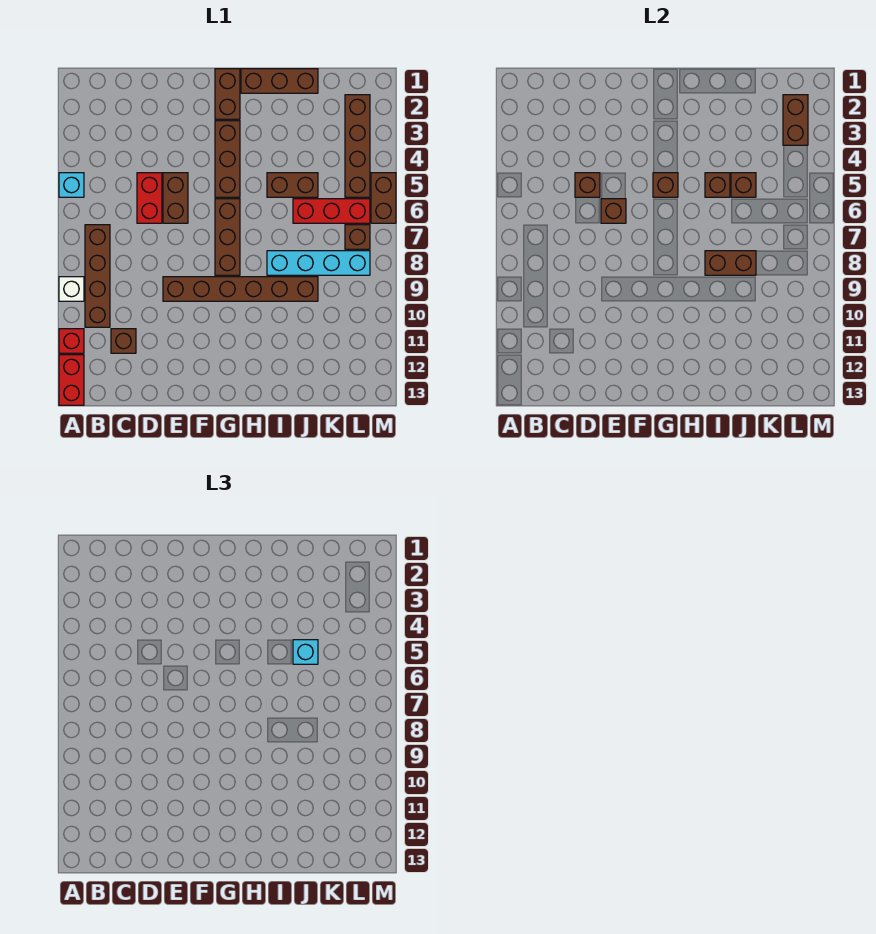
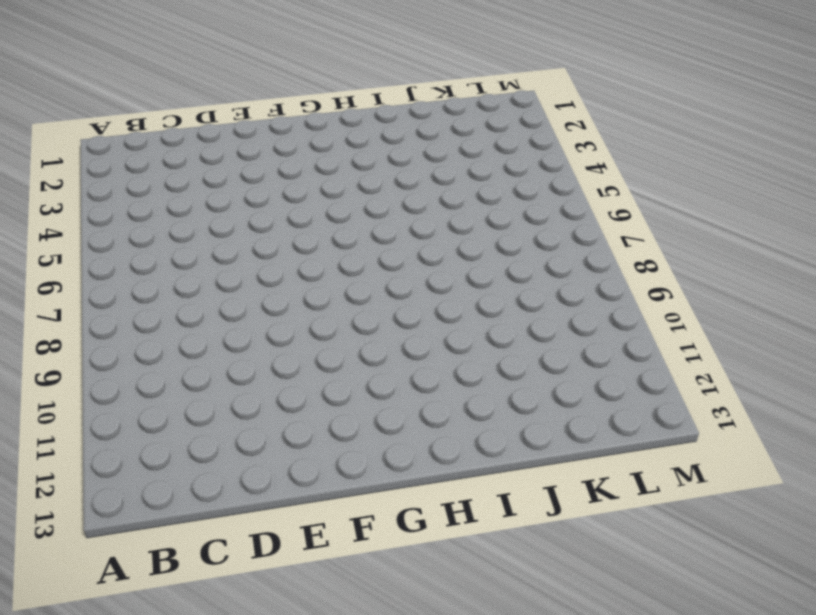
none -> cyan 1x1 brick [59,173,84,197]
none -> white 1x1 brick [59,277,84,301]
none -> red 1x1 brick [59,329,84,353]

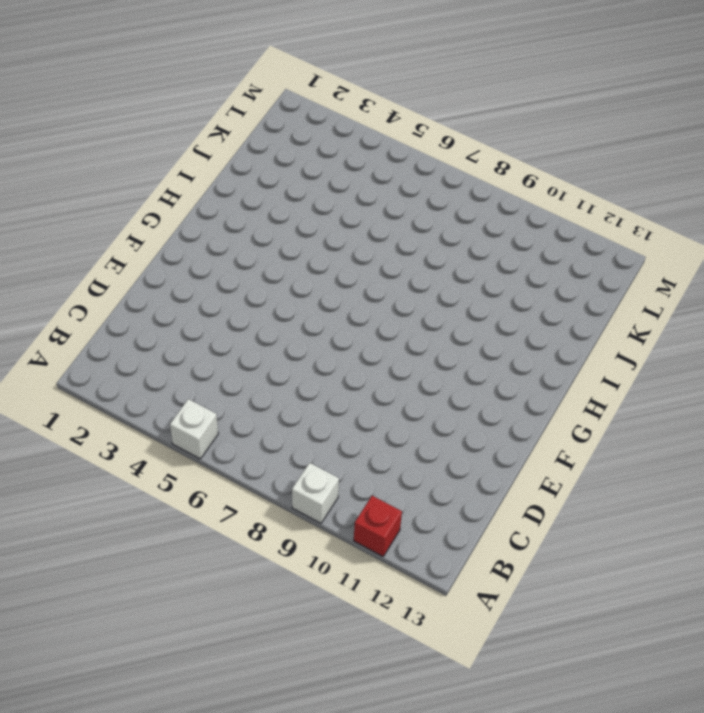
white 1x1 brick [170,399,218,459] -> cyan 1x1 brick [59,173,84,197]
none -> red 1x2 brick [59,355,84,405]
none -> brown 1x4 brick [85,225,110,327]
none -> brown 1x1 brick [111,329,136,353]

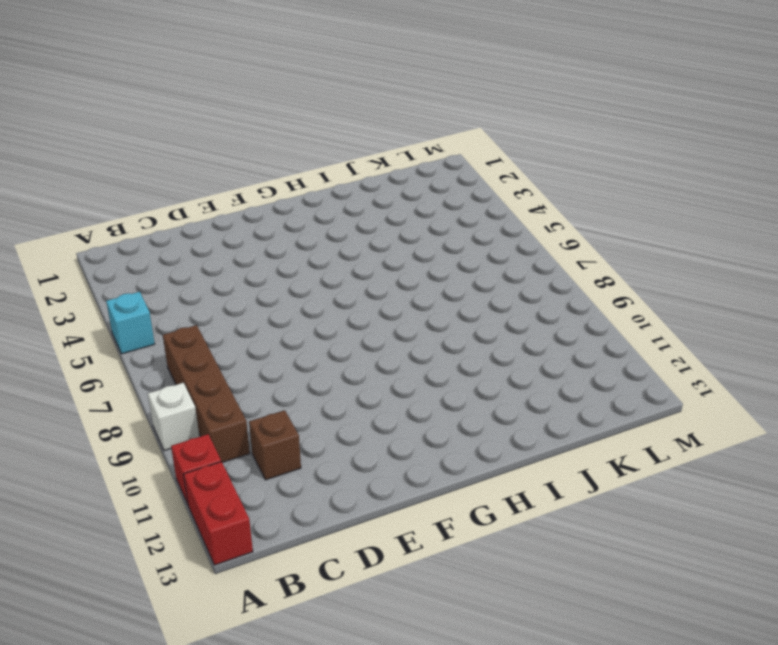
none -> red 1x2 brick [137,173,162,223]
none -> brown 1x2 brick [163,173,188,223]
none -> brown 1x6 brick [163,277,318,301]

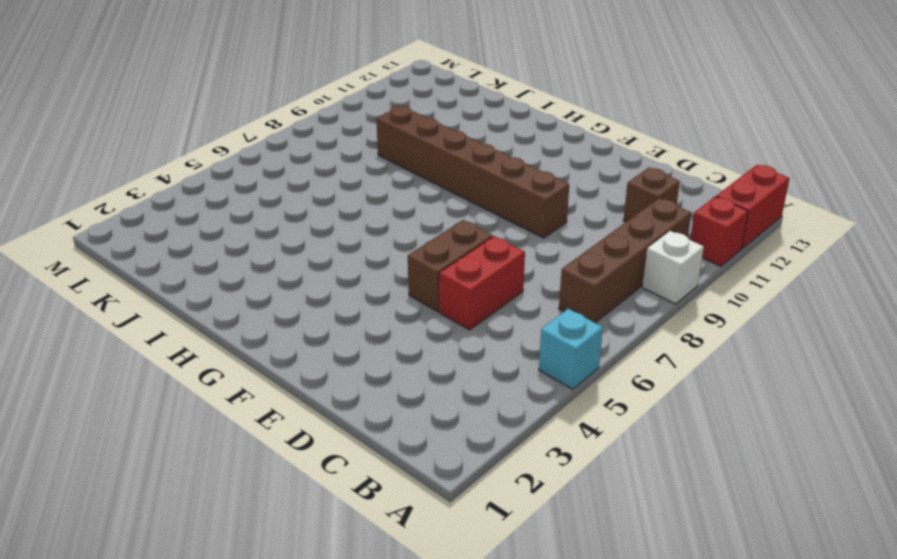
none -> brown 1x2 brick [215,69,240,119]
none -> brown 1x3 brick [215,121,240,197]
none -> brown 1x3 brick [215,199,240,275]

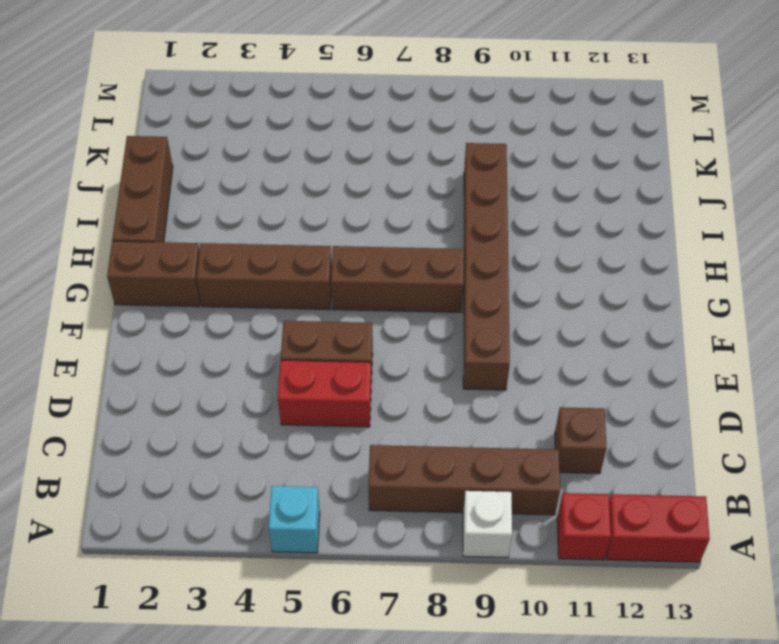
none -> brown 1x2 brick [267,173,318,197]
none -> cyan 1x4 brick [267,251,370,275]
none -> red 1x3 brick [293,199,370,223]

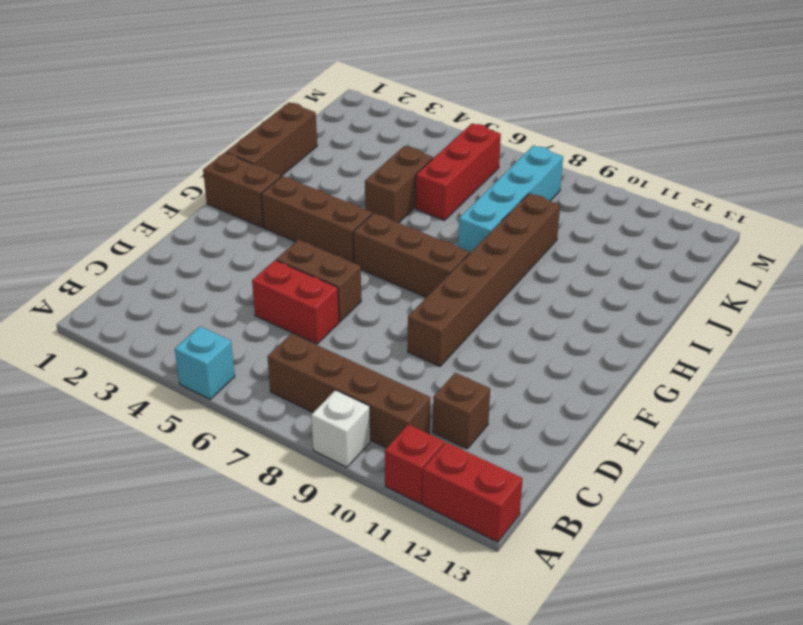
none -> brown 1x4 brick [345,95,370,197]
none -> brown 1x1 brick [345,225,370,249]
none -> brown 1x2 brick [371,173,396,223]

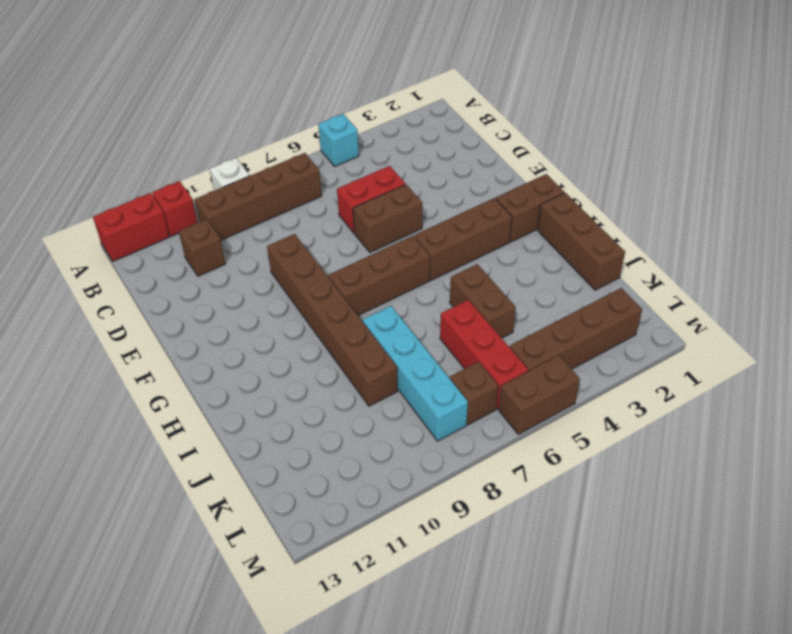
none -> brown 1x1 brick [575,173,600,197]
none -> brown 1x1 brick [601,199,626,223]
none -> brown 1x1 brick [653,173,678,197]

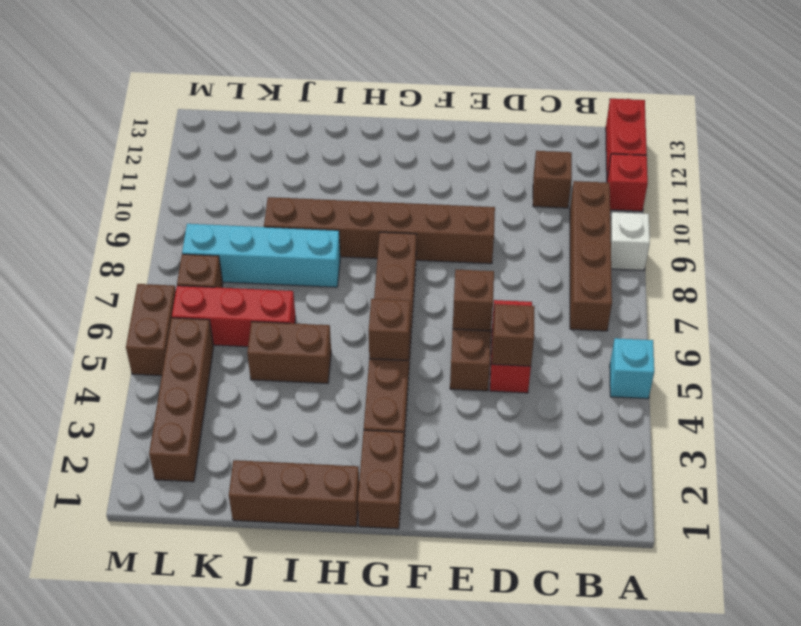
none -> brown 1x1 brick [705,173,730,197]
none -> brown 1x2 brick [705,251,756,275]
none -> brown 1x1 brick [731,173,756,197]

